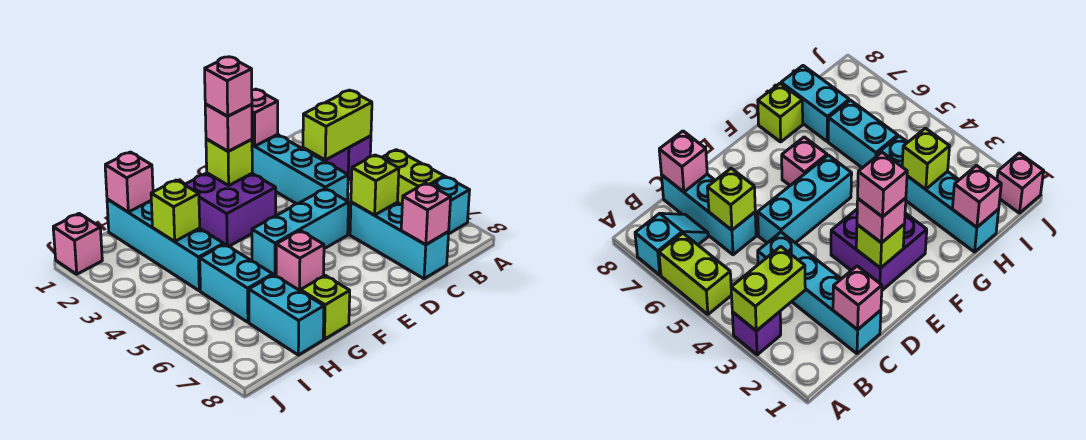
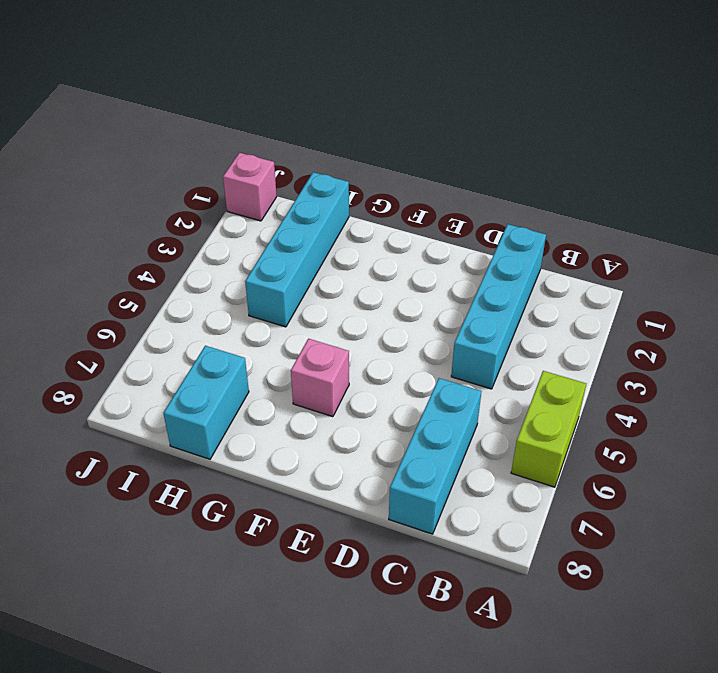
none -> purple 1x1 brick [326,136,371,180]
none -> cyan 1x2 slope [431,177,470,234]
none -> cyan 1x3 brick [252,189,349,276]

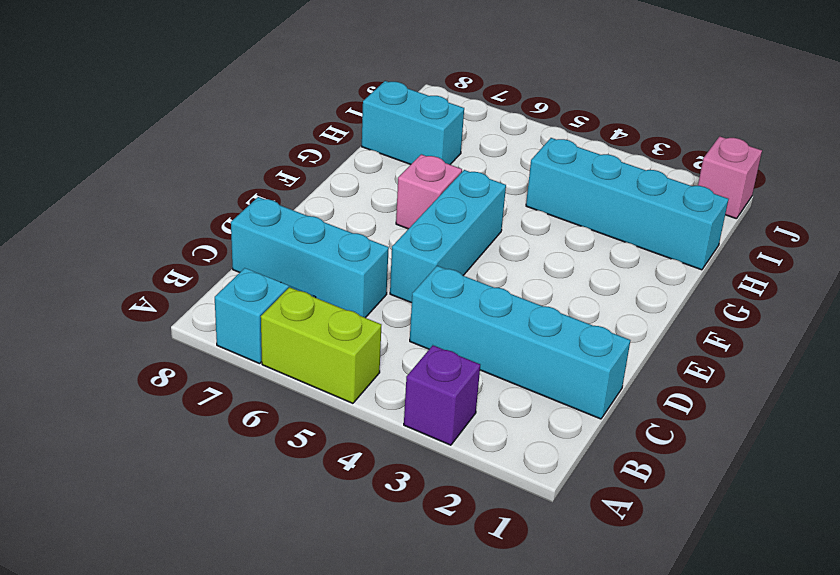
none -> purple 2x2 brick [185,173,276,246]
none -> lime 1x1 brick [301,275,350,339]
none -> cyan 1x2 brick [200,244,273,322]

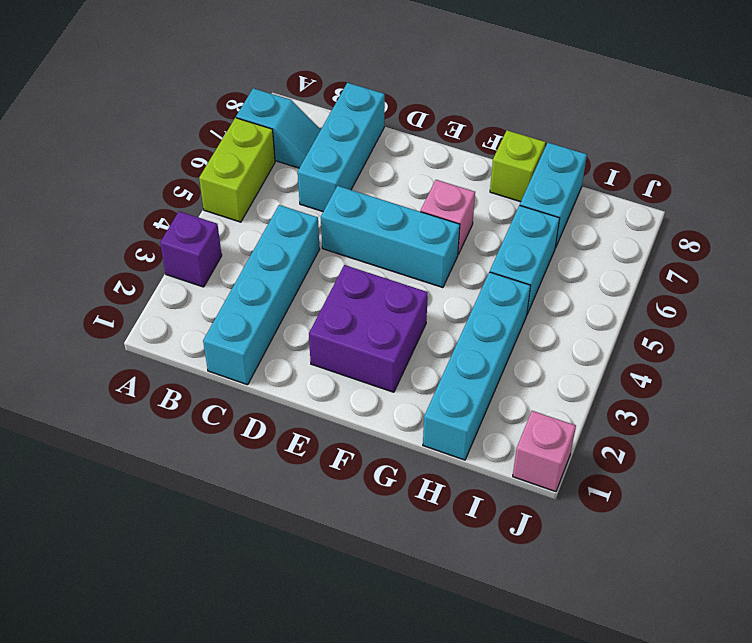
none -> lime 1x2 brick [303,90,372,160]
none -> pink 1x1 brick [252,89,278,146]
none -> lime 1x1 brick [351,155,399,215]

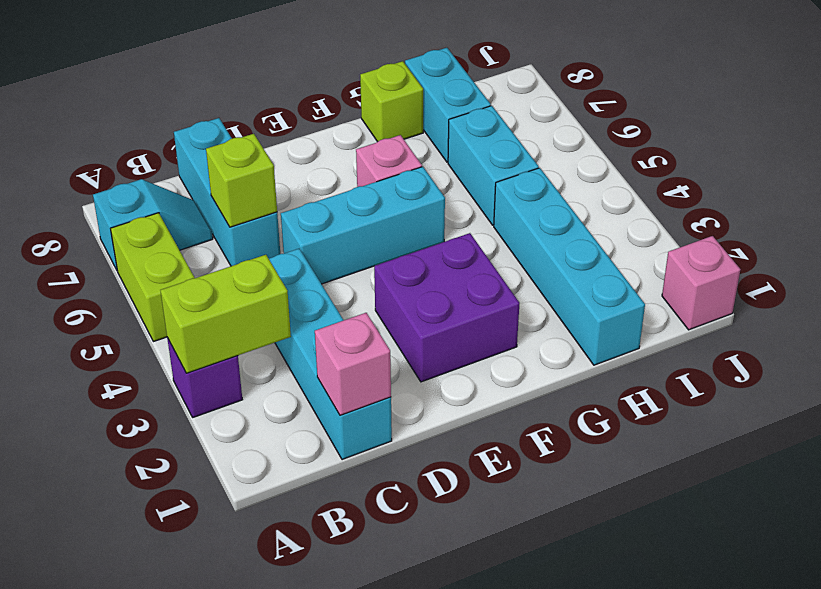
none -> pink 1x1 brick [401,183,451,245]
none -> lime 1x1 brick [206,139,252,185]
none -> pink 1x1 brick [105,152,153,212]

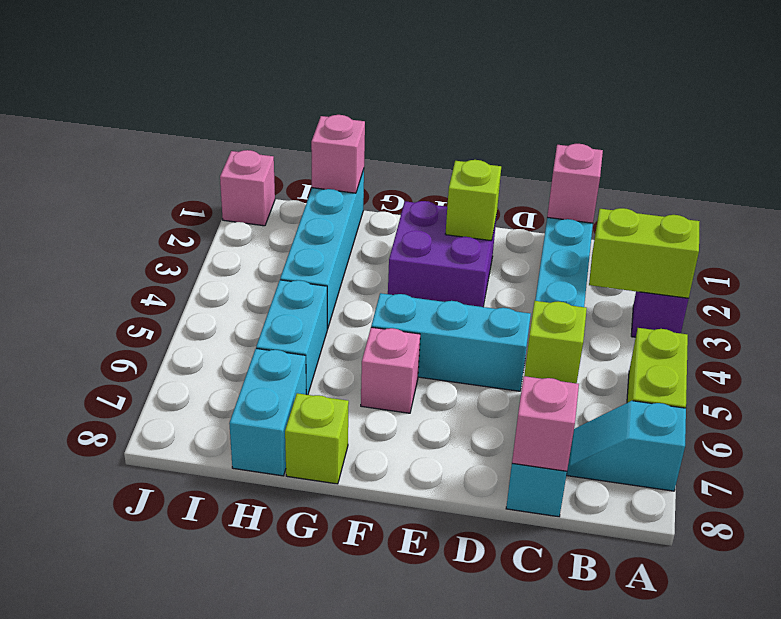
none -> lime 1x1 brick [151,180,200,241]
none -> pink 1x1 brick [205,104,252,151]
none -> pink 1x1 brick [205,57,252,116]

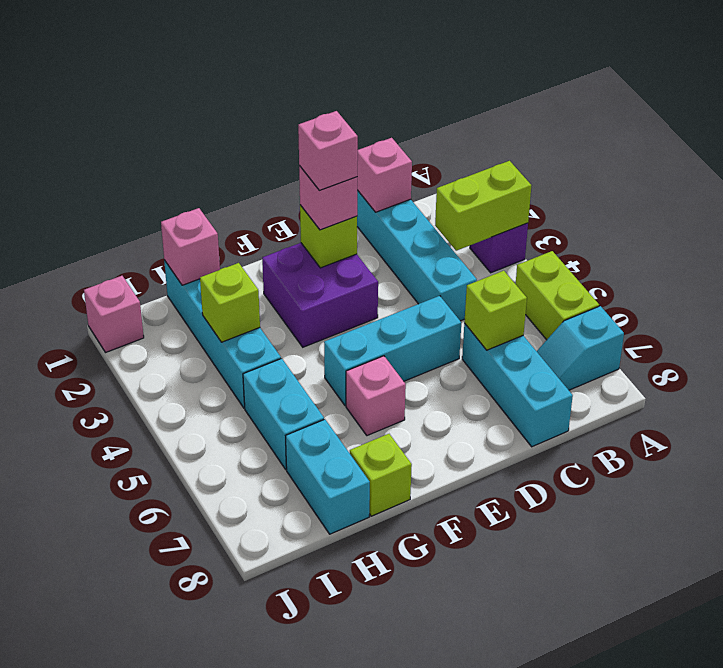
none -> pink 1x1 brick [401,183,451,245]

